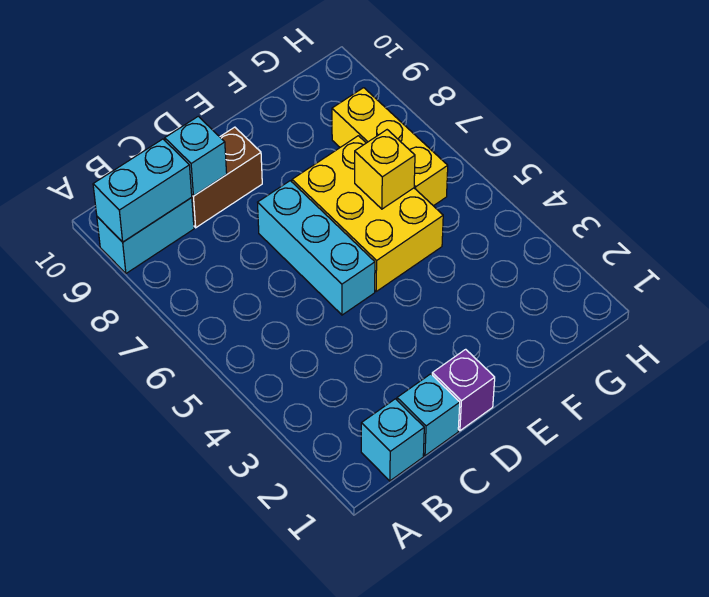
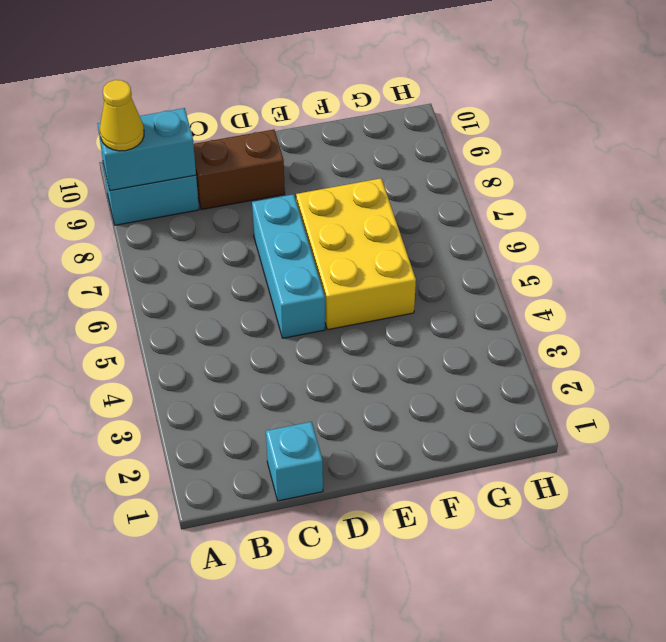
yellow 1x1 cone [100,80,144,151] -> none
none -> cyan 1x1 brick [361,399,424,481]
none -> purple 1x1 brick [432,349,495,431]

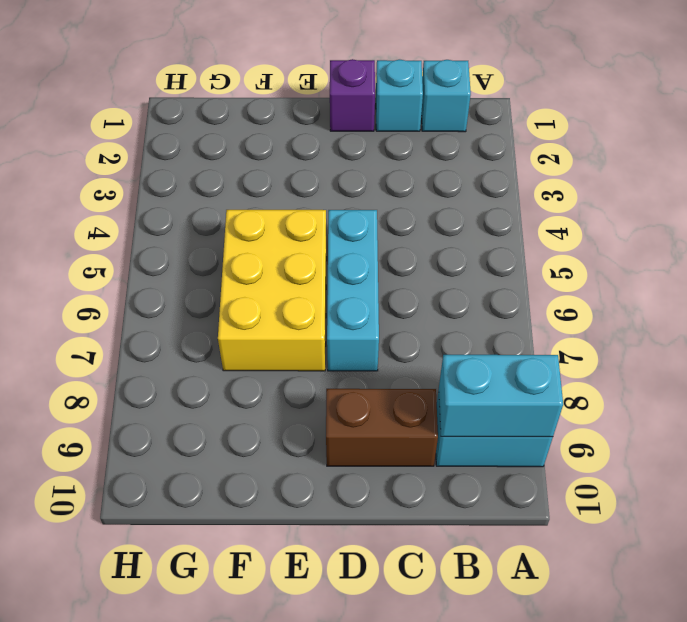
none -> yellow 1x3 brick [332,88,448,206]
none -> cyan 1x1 brick [165,116,227,196]

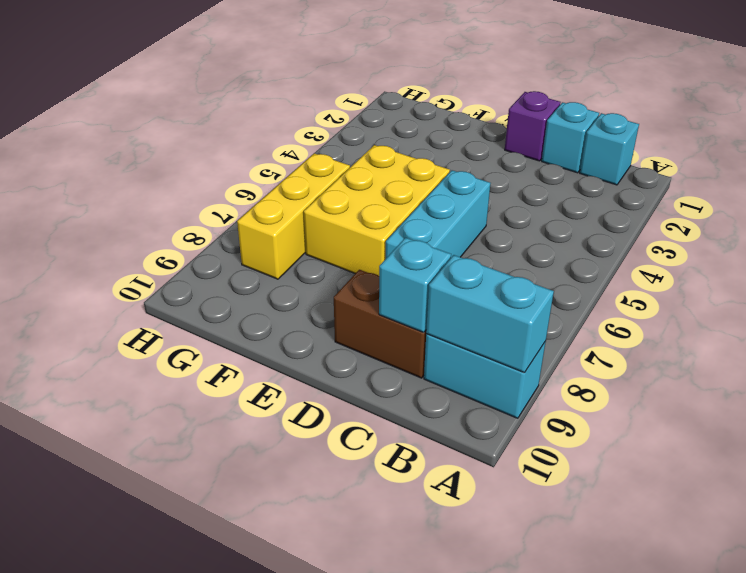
none -> yellow 1x1 brick [355,130,415,209]

